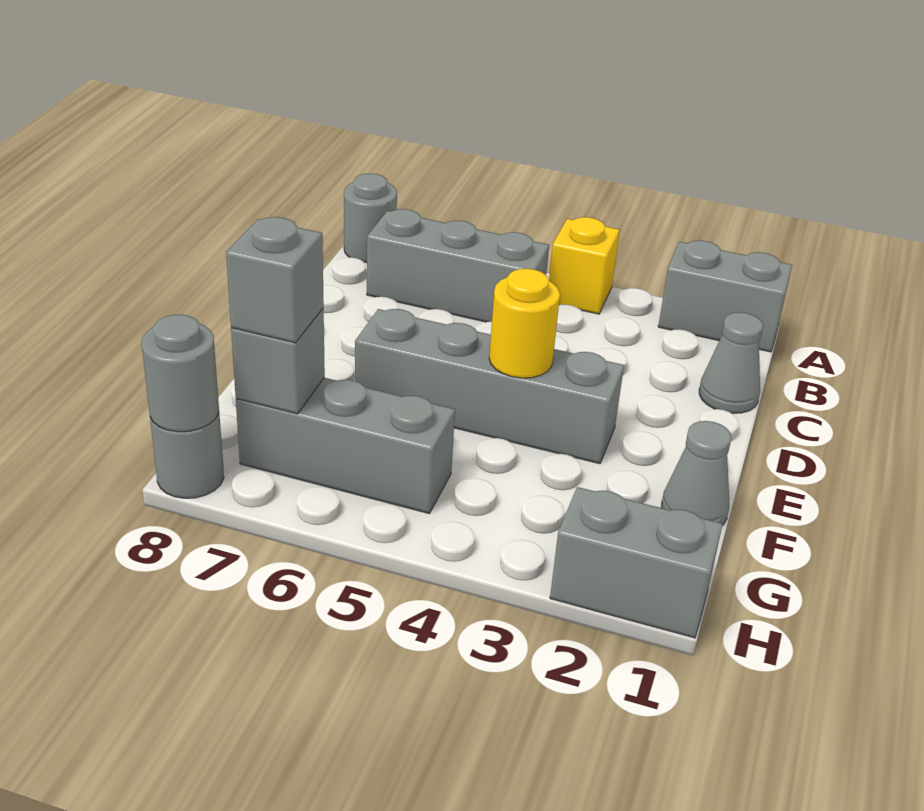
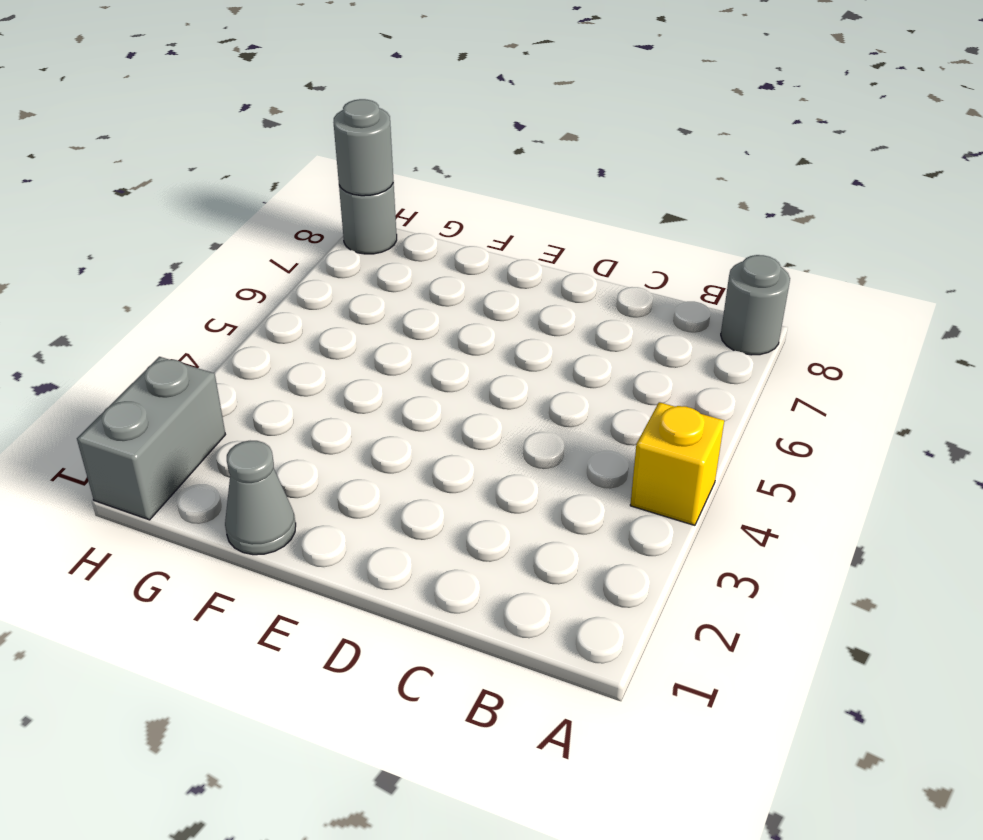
none -> grey 1x2 brick [658,240,792,352]
none -> grey 1x3 brick [367,209,549,322]
none -> grey 1x1 cone [699,312,763,413]

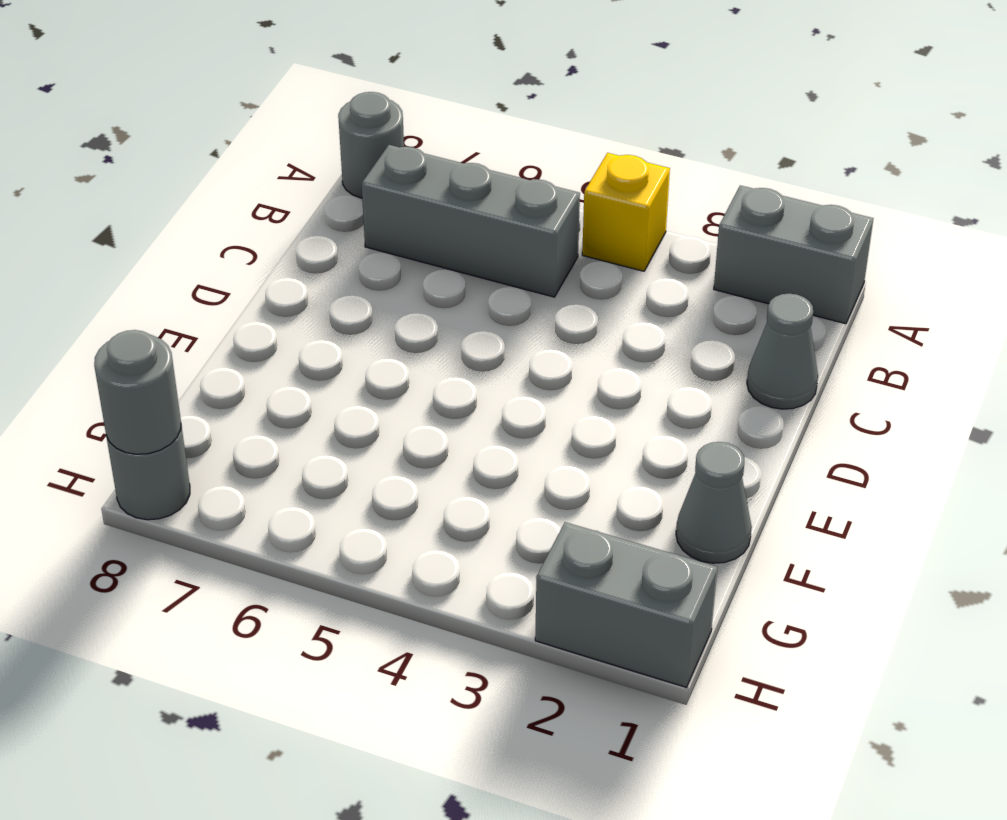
none -> grey 1x4 brick [355,309,624,464]
none -> grey 1x3 brick [236,378,455,514]
none -> yellow 1x1 round brick [489,269,560,378]

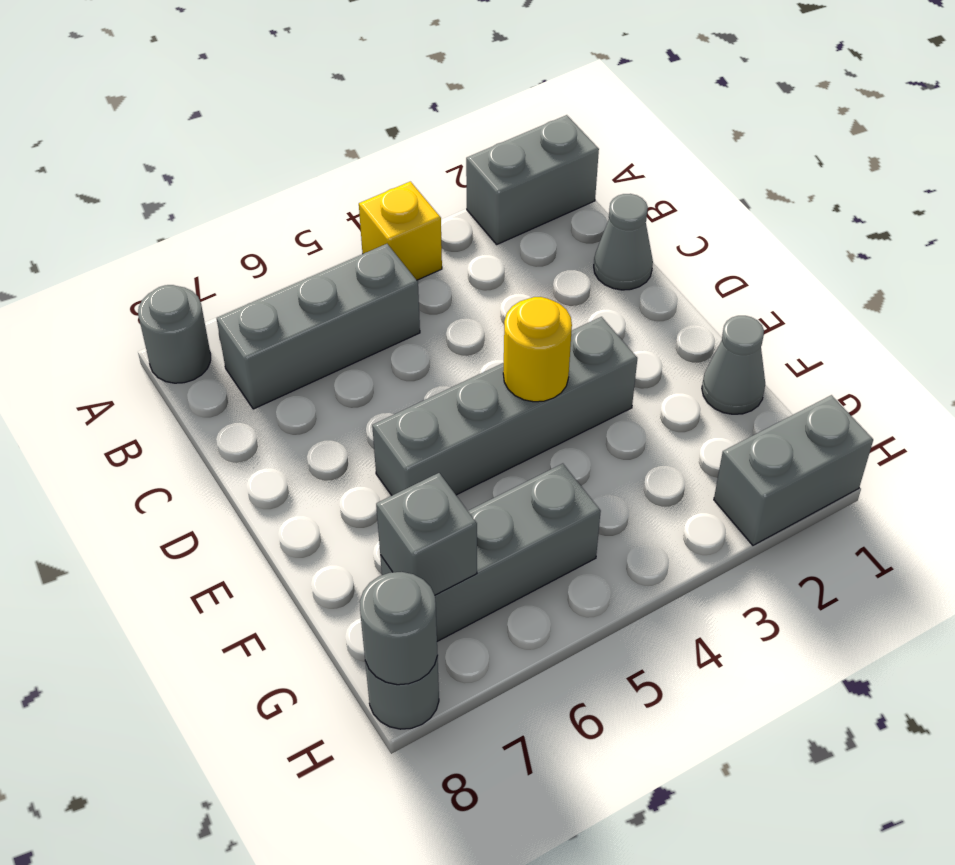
none -> grey 1x1 brick [226,217,324,343]

